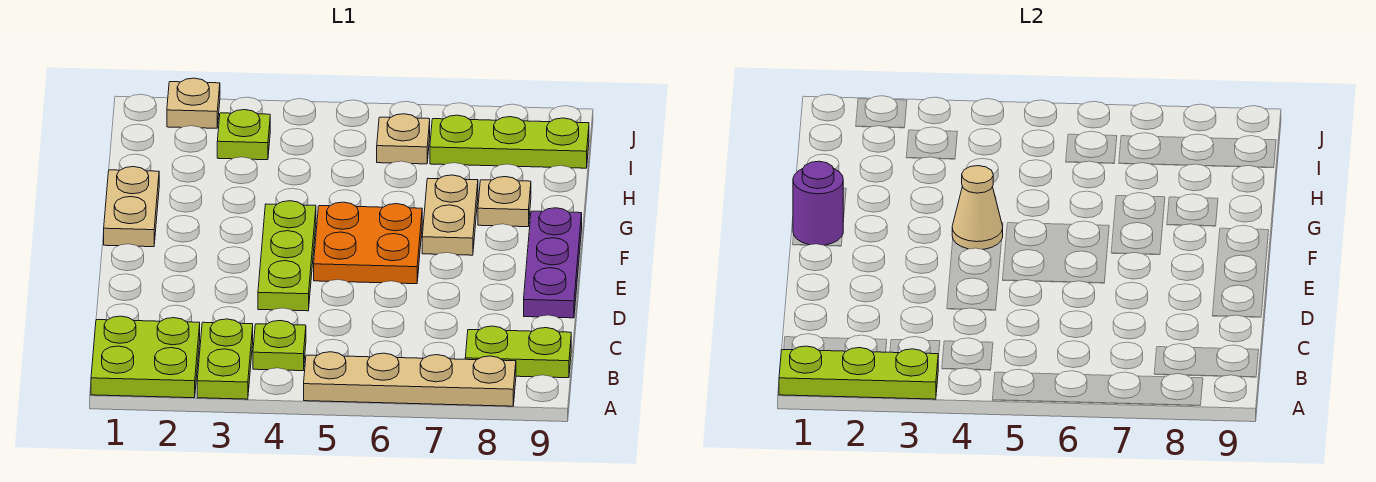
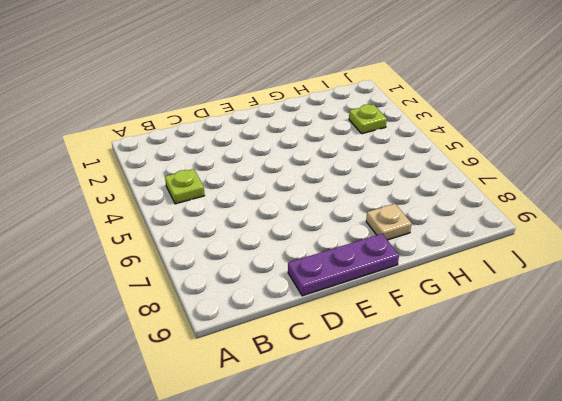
none -> lime 2x2 plate [91,316,200,398]
none -> lime 1x2 plate [197,319,253,399]
none -> tan 1x4 plate [304,352,516,406]

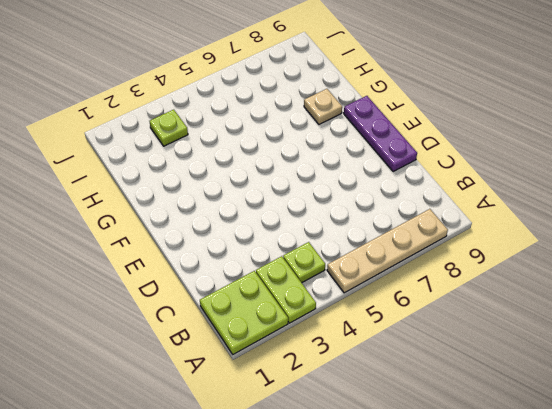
none -> lime 1x2 plate [465,326,571,378]
none -> lime 1x3 plate [258,201,316,311]
none -> orange 2x2 plate [314,202,422,284]

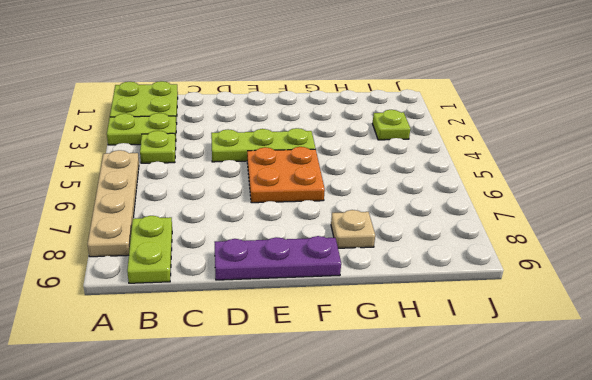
none -> tan 1x2 plate [104,167,159,247]
none -> tan 1x2 plate [422,175,478,255]
none -> tan 1x1 plate [377,114,430,164]

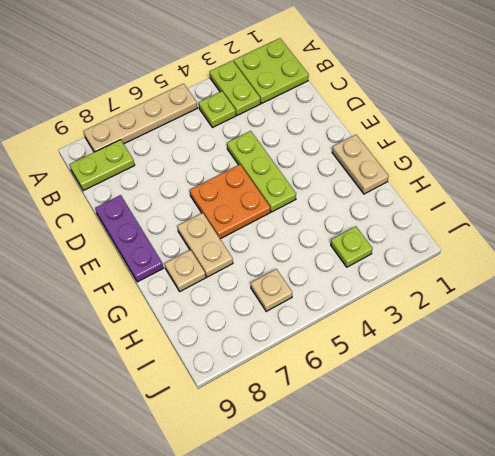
none -> lime 1x3 plate [430,115,589,168]
none -> tan 1x1 plate [167,78,220,128]
none -> lime 1x3 plate [779,346,938,399]

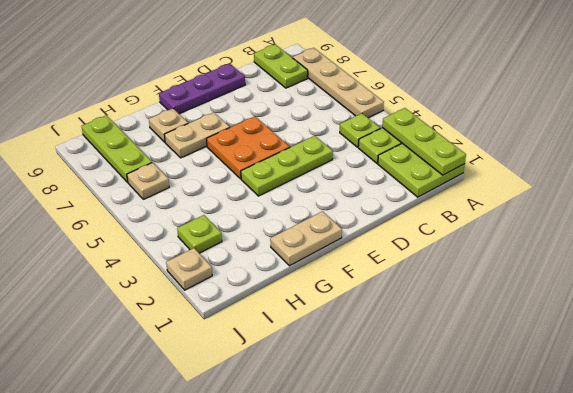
none -> purple 1x1 round brick [793,161,843,245]
none -> tan 1x1 cone [952,166,1003,249]

